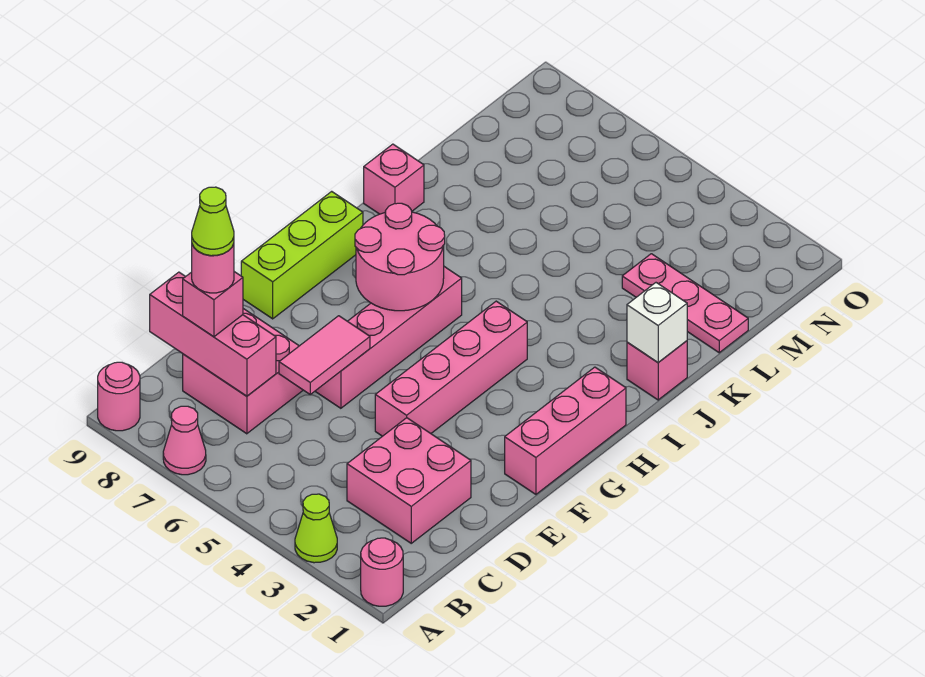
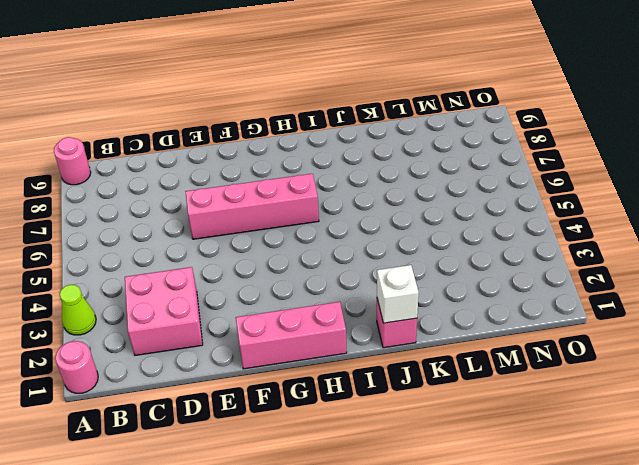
none -> pink 1x1 cone [163,406,206,475]
none -> pink 2x2 brick [183,309,303,434]
none -> pink 1x4 brick [375,301,527,436]

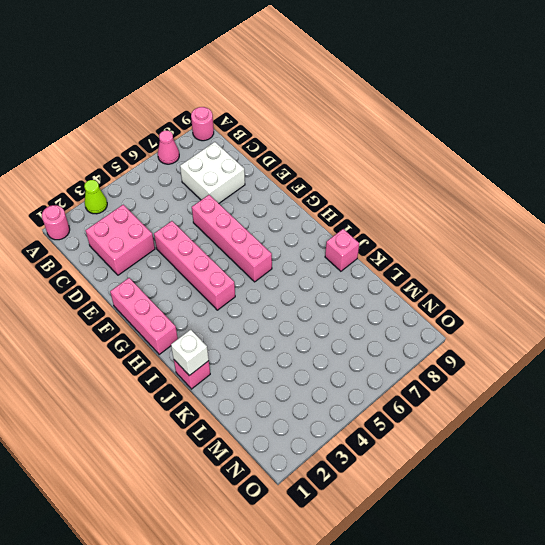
white 2x2 brick [180,142,245,203] -> pink 2x2 brick [183,309,303,434]
none -> lime 1x3 brick [241,191,363,319]
none -> pink 1x3 plate [622,254,748,353]
none -> pink 1x3 brick [150,272,276,396]

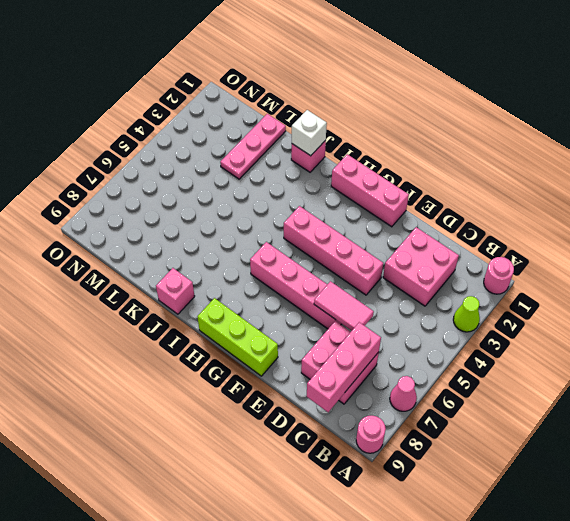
none -> pink 2x2 round brick [355,203,445,311]
none -> pink 1x1 brick [183,272,243,337]
none -> pink 1x1 round brick [192,244,234,293]

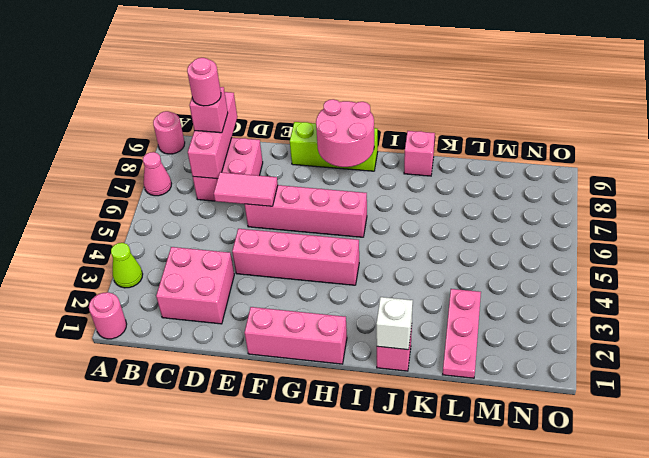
pink 2x2 round brick [316,99,374,167] -> pink 2x2 round brick moved to [355,203,445,311]
none -> lime 1x1 cone [192,187,234,256]

